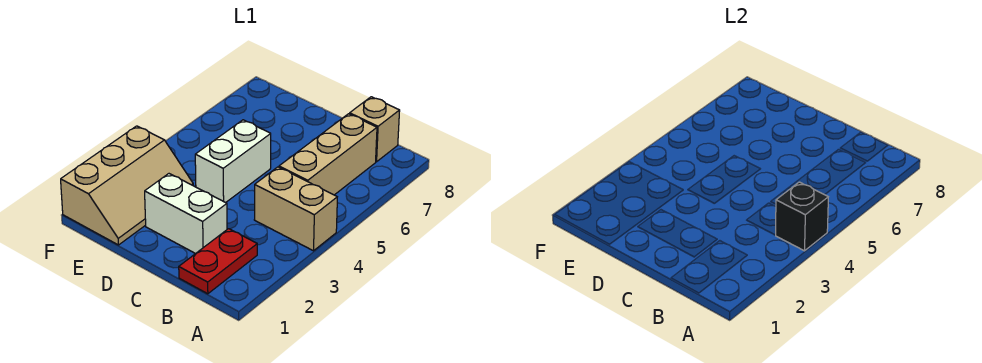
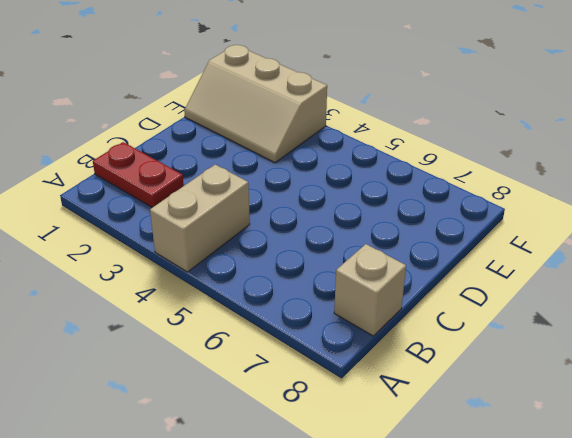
none -> tan 1x3 brick [279,114,377,195]
none -> white 1x2 brick [145,174,227,254]

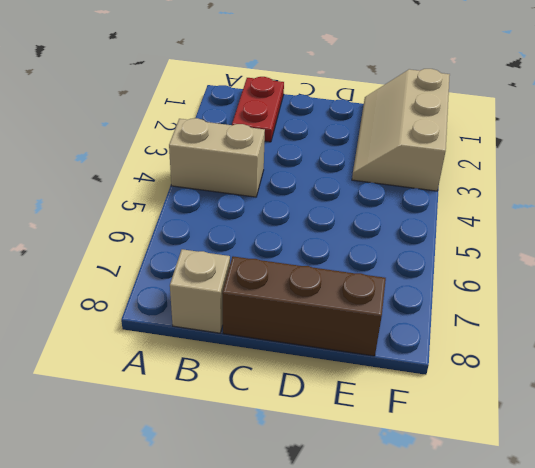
brown 1x3 brick [222,256,386,356] -> none
none -> tan 1x3 brick [279,114,377,195]
none -> white 1x2 brick [145,174,227,254]

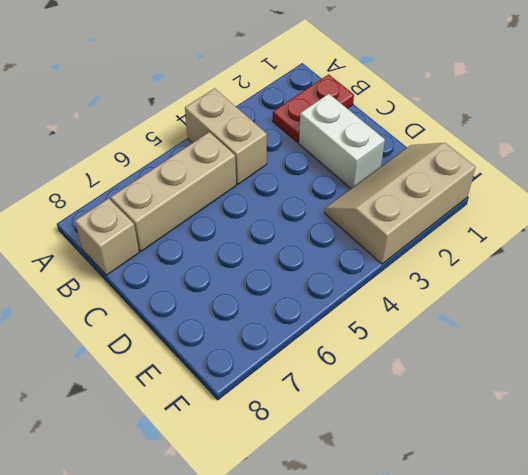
none -> white 1x2 brick [195,120,271,203]
none -> black 1x1 brick [776,182,828,251]

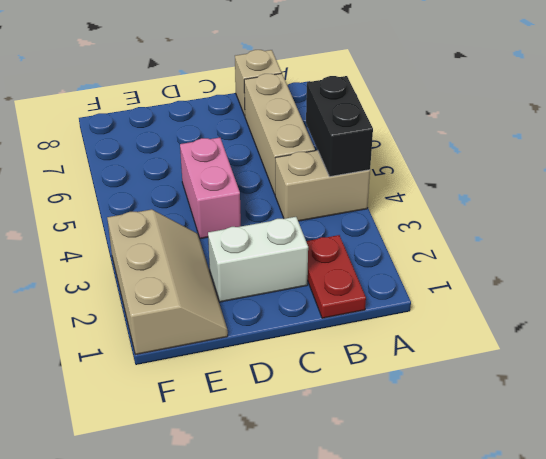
black 1x2 brick [306,76,373,177] -> black 1x1 brick [776,182,828,251]
pink 1x2 brick [180,138,241,239] -> white 1x2 brick [195,120,271,203]

